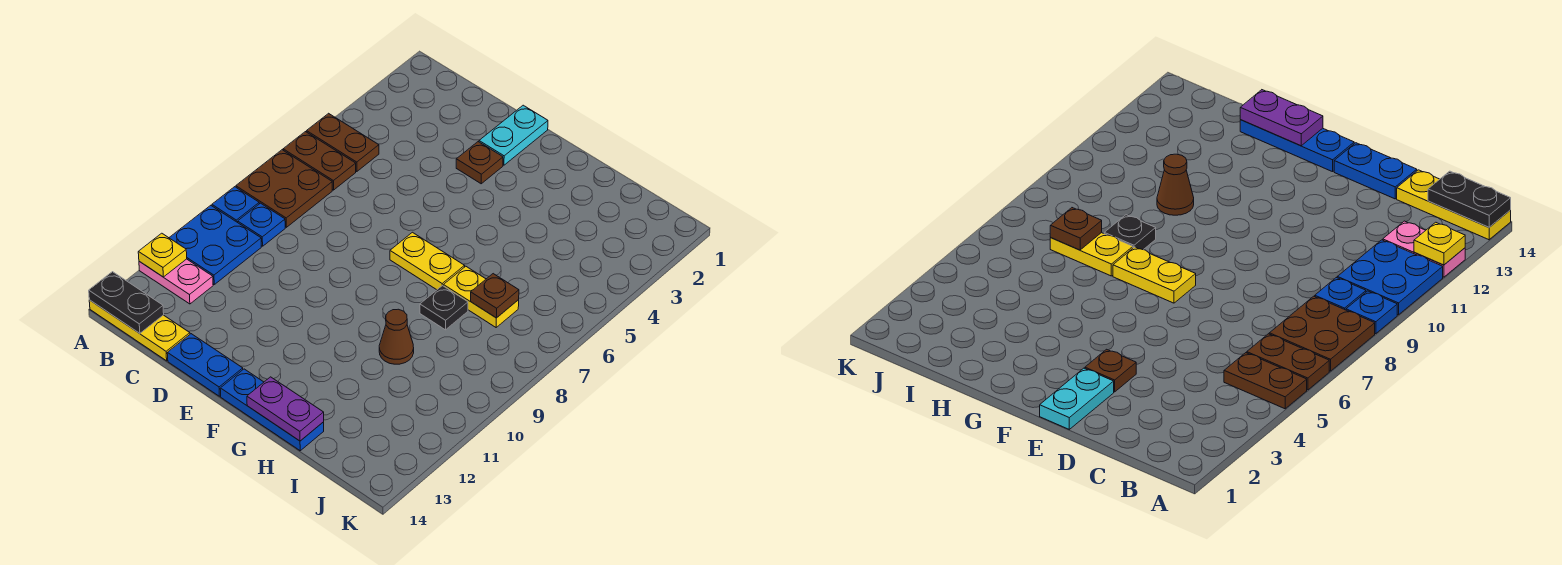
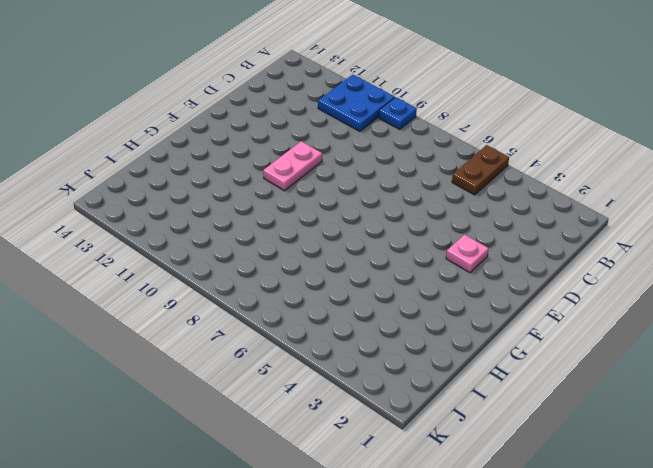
pink 1x1 plate [446,234,489,273] -> brown 1x1 plate [456,142,503,184]
pink 1x2 plate [263,141,322,191] -> pink 1x2 plate moved to [139,259,213,304]
none -> brown 1x2 plate [283,132,356,190]
none -> brown 2x2 plate [236,150,332,227]
none -> yellow 1x3 plate [89,300,190,361]

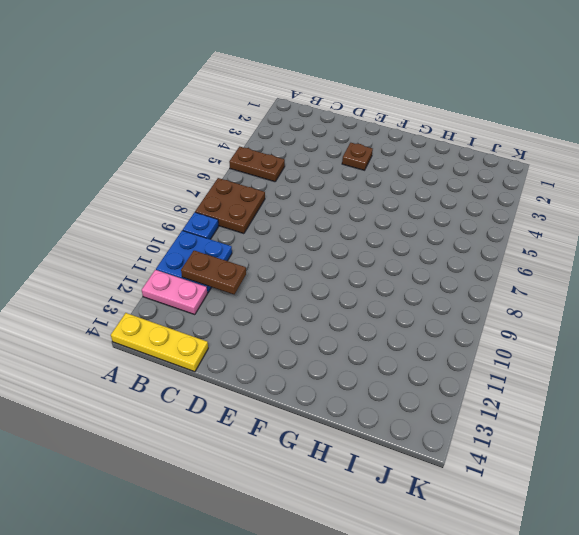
brown 1x2 plate [181,251,246,294] -> brown 1x2 plate moved to [283,132,356,190]
none -> blue 1x1 plate [238,203,285,246]
none -> blue 1x2 plate [167,334,243,396]
none -> cyan 1x2 plate [479,105,548,165]

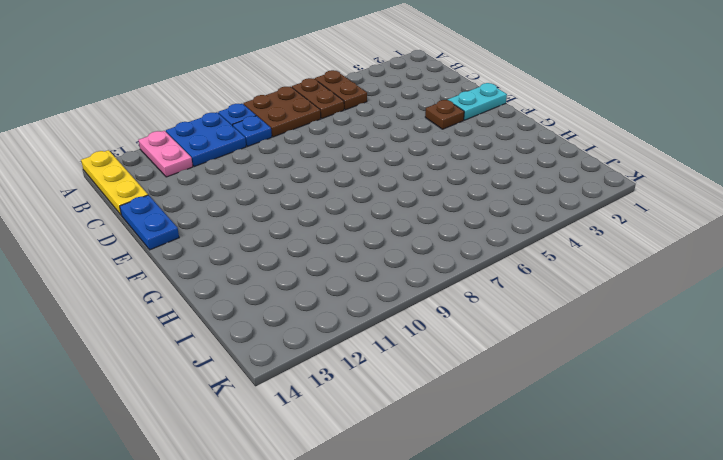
none -> yellow 1x2 plate [390,232,465,290]
none -> blue 1x3 plate [220,369,324,451]
none -> yellow 1x2 plate [444,266,519,327]

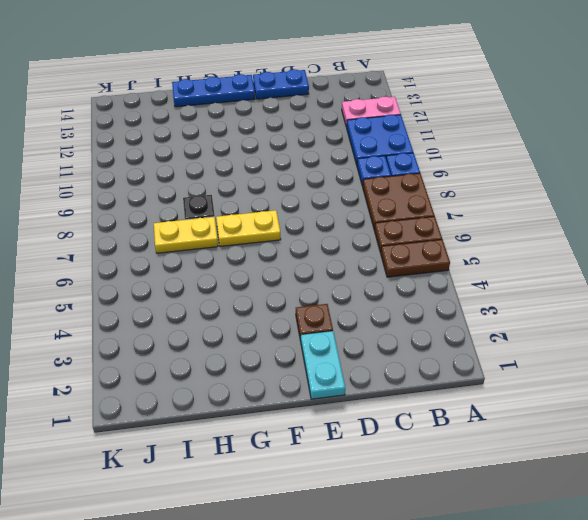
none -> yellow 1x3 plate [89,300,190,361]
none -> brown 1x1 cone [379,309,414,364]
none -> yellow 1x1 plate [138,233,187,277]

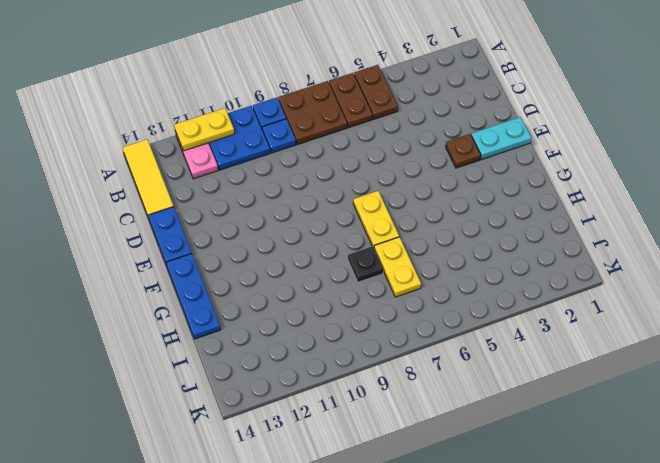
yellow 1x2 plate [174,108,234,151] -> yellow 1x1 plate [138,233,187,277]
yellow 1x3 tile [123,139,174,218] -> yellow 1x3 plate [89,300,190,361]
none -> brown 1x1 cone [379,309,414,364]
none -> black 1x2 plate [89,272,164,333]
none -> purple 1x2 plate [247,377,324,441]

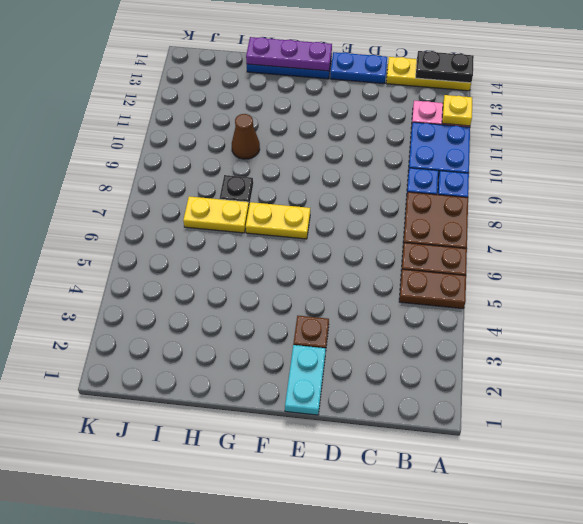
purple 1x3 plate [246,37,332,71] -> purple 1x2 plate [247,377,324,441]
none -> brown 1x1 plate [471,274,519,318]

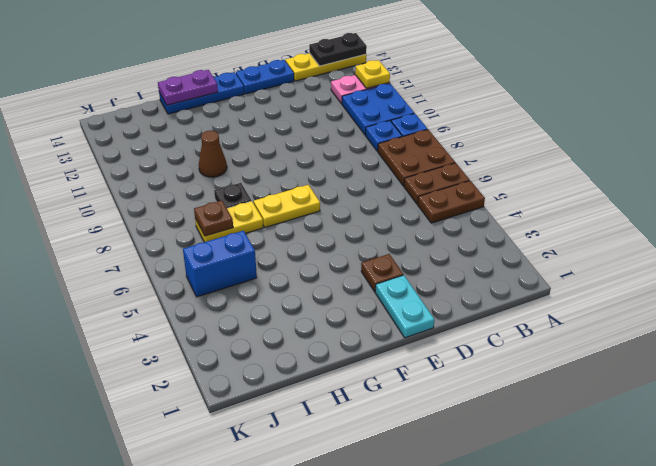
blue 1x2 brick [183,231,257,297] -> none

